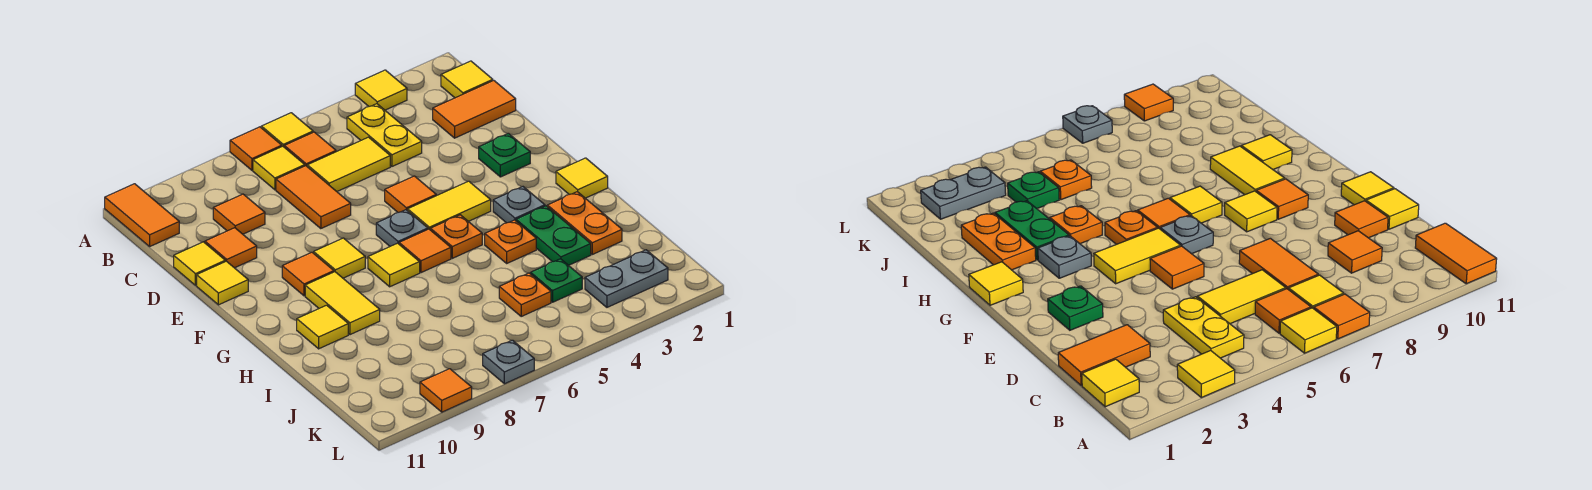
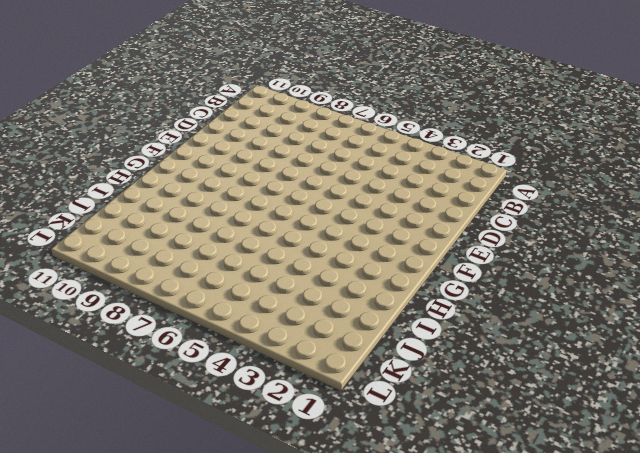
none -> yellow 1x1 tile [355,70,407,110]
none -> yellow 1x1 tile [261,113,313,147]
none -> orange 1x1 tile [230,127,282,170]
none -> orange 1x2 tile [105,184,179,246]

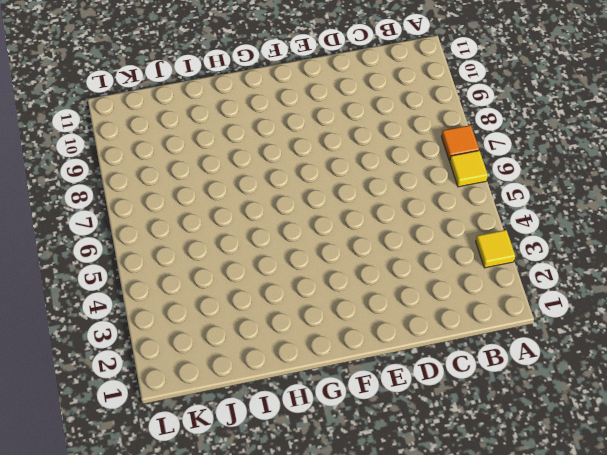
none -> orange 1x2 tile [105,184,179,246]
none -> yellow 1x1 tile [441,61,493,98]
none -> yellow 1x2 plate [347,104,422,166]
none -> orange 1x1 tile [284,132,336,166]

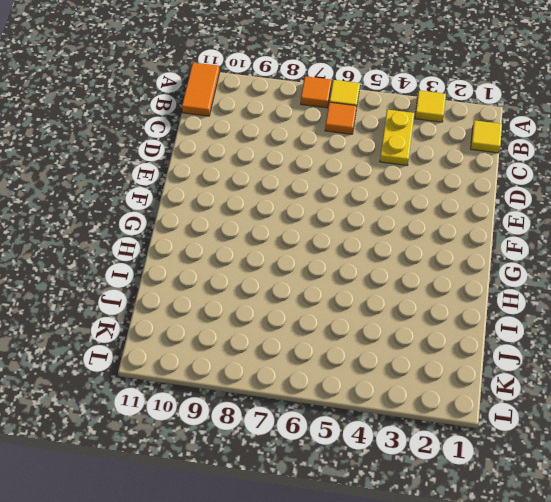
none -> yellow 1x1 tile [253,146,305,190]
none -> orange 1x2 tile [433,80,516,138]
none -> yellow 1x2 tile [307,137,390,191]
none -> orange 1x2 tile [276,166,351,229]

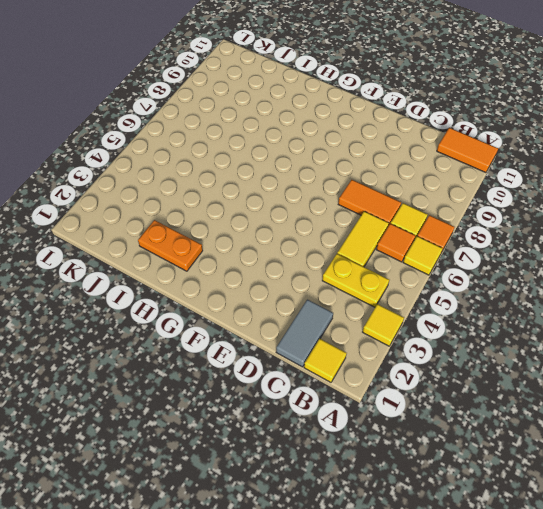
grey 1x2 tile [276,299,333,367] -> orange 1x2 tile [433,80,516,138]
none -> orange 1x1 tile [213,194,265,234]
none -> orange 1x1 tile [205,228,257,268]
none -> yellow 1x1 tile [174,242,225,285]
none -> green 1x1 plate [479,133,530,177]

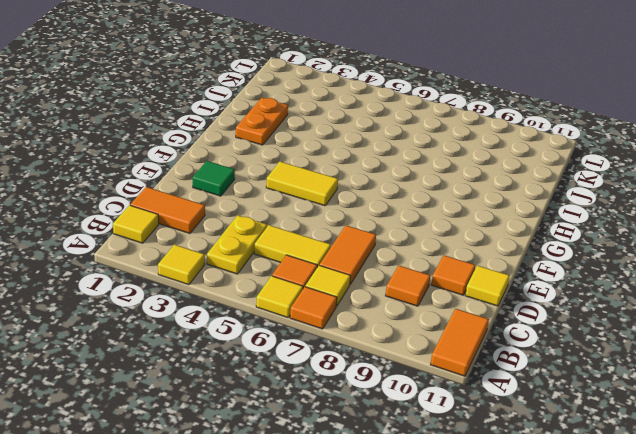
green 1x1 tile [192,161,235,196] -> green 1x1 plate [479,133,530,177]
none -> orange 1x1 tile [385,176,436,212]
none -> yellow 1x1 tile [197,261,248,305]
none -> grey 1x1 plate [376,210,428,246]
none -> yellow 1x1 tile [314,238,365,278]

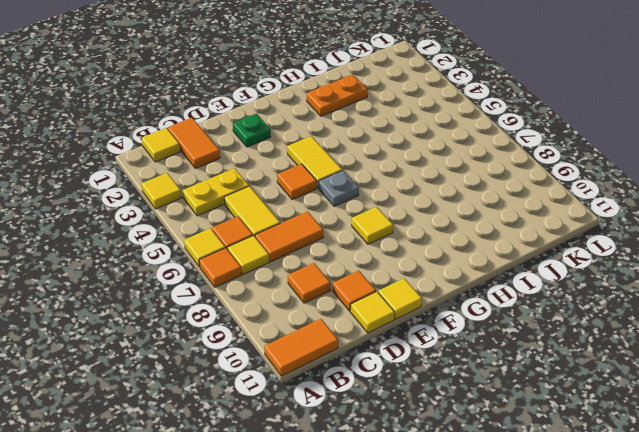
none -> orange 1x1 tile [282,252,334,296]
none -> yellow 1x1 tile [556,158,608,198]
none -> grey 1x1 plate [493,187,545,223]
none -> orange 1x1 plate [431,215,482,258]

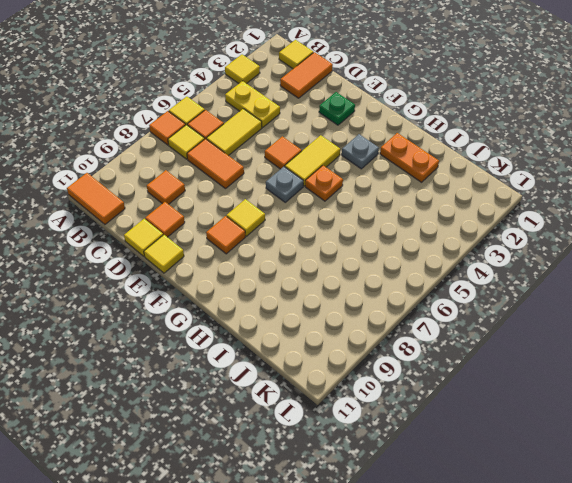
none -> yellow 1x1 tile [556,158,608,198]
none -> orange 1x1 tile [399,229,451,273]
none -> yellow 1x1 tile [368,243,420,287]
none -> yellow 1x2 tile [305,272,380,335]

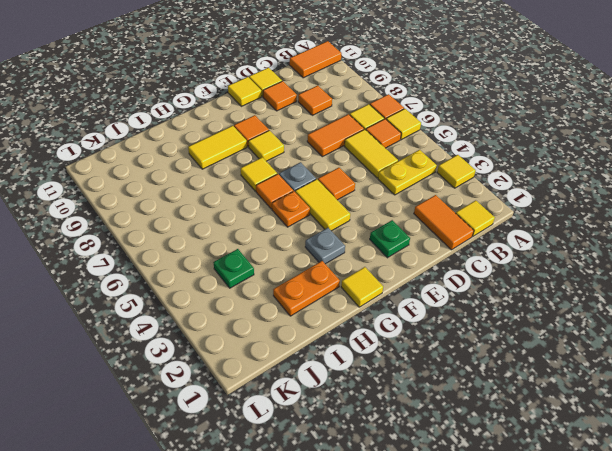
none -> green 1x2 plate [516,206,591,265]
none -> orange 1x1 plate [485,220,536,263]
none -> yellow 1x1 tile [297,305,348,349]
none -> orange 1x1 plate [499,273,551,316]

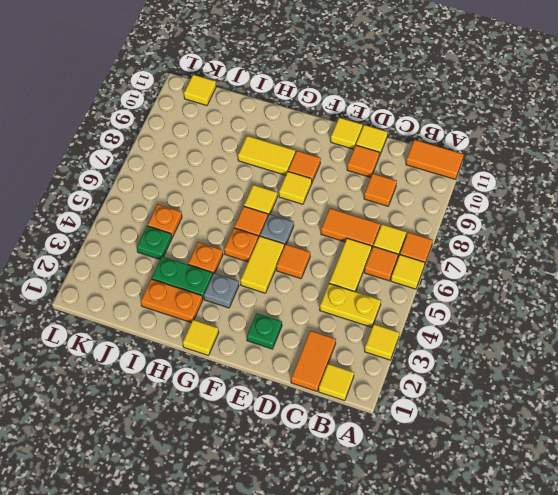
yellow 1x1 tile [184,75,216,105] -> yellow 1x1 tile moved to [297,305,348,349]
none -> grey 1x2 plate [585,250,668,307]
none -> grey 1x1 plate [483,340,534,384]
none -> orange 1x1 tile [420,369,472,412]

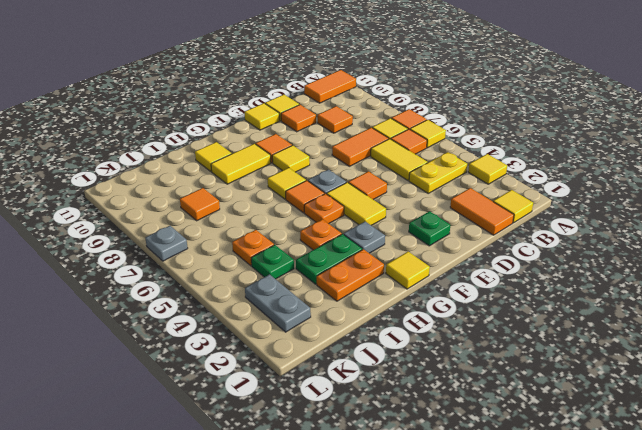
orange 1x1 tile [180,188,220,221] -> orange 1x1 tile moved to [420,369,472,412]

